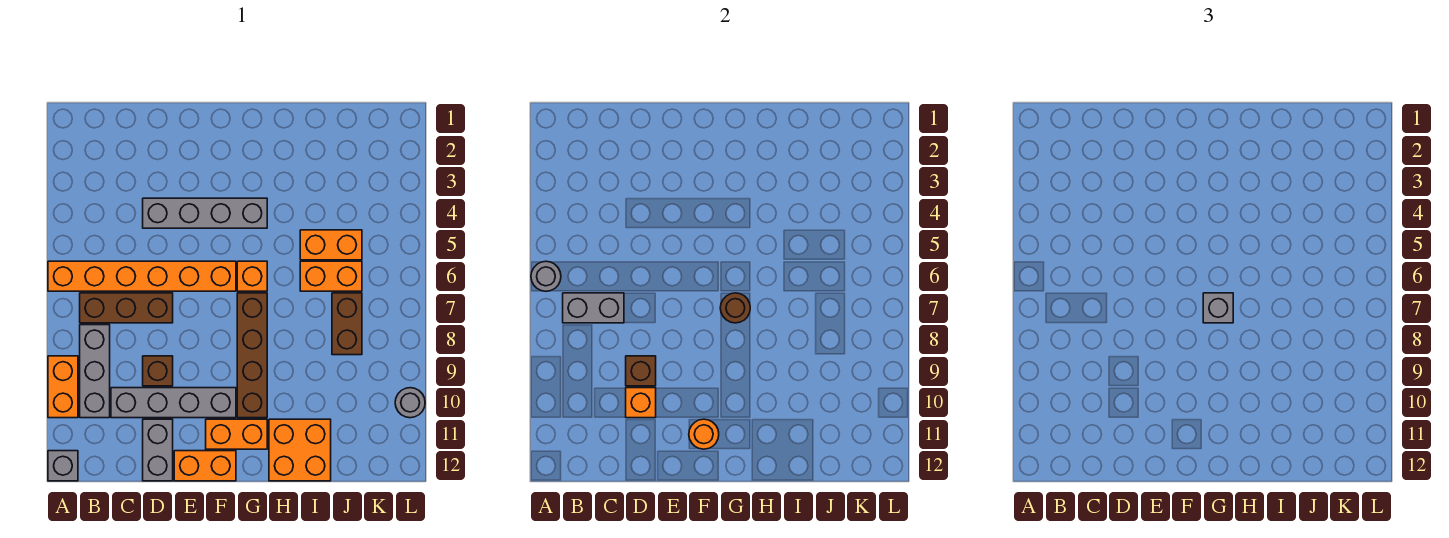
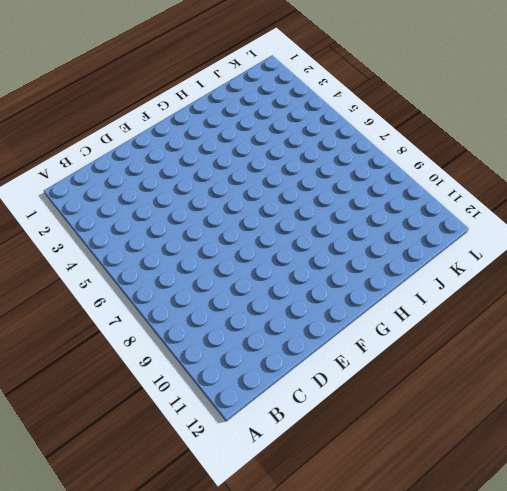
none -> orange 1x6 brick [48,261,236,291]
none -> orange 1x2 brick [48,356,78,418]
none -> grey 1x1 brick [48,451,78,481]

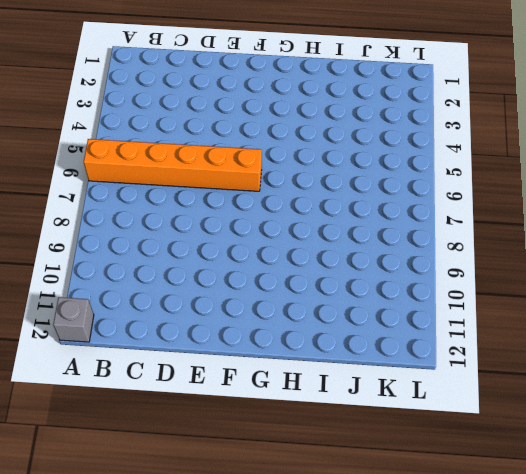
none -> orange 1x2 brick [48,356,78,418]
none -> brown 1x3 brick [80,293,173,323]
none -> grey 1x3 brick [80,325,110,418]

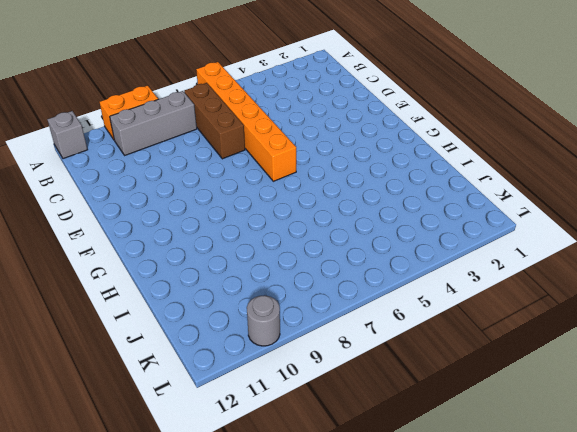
none -> grey 1x4 brick [111,388,236,418]
none -> grey 1x4 brick [143,198,267,228]
none -> brown 1x1 brick [143,356,173,386]

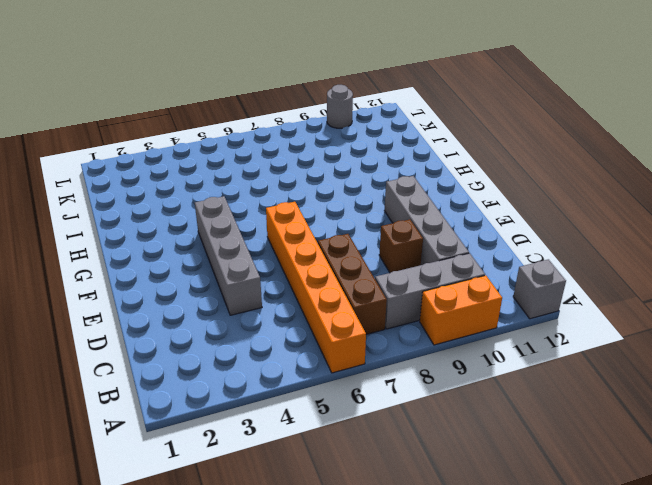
none -> grey 1x2 brick [143,419,173,481]
none -> orange 1x2 brick [174,451,236,481]
none -> orange 1x2 brick [206,419,267,449]

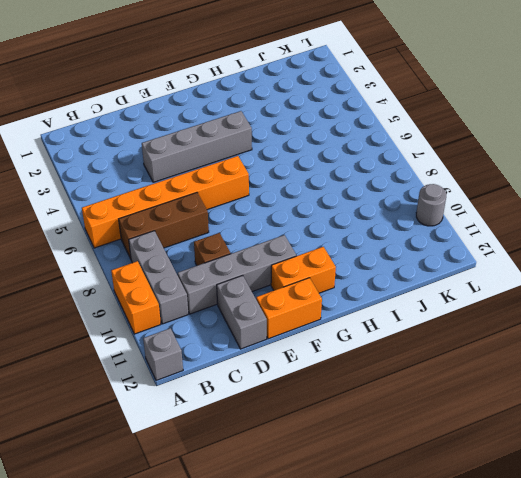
none -> orange 1x1 brick [237,261,267,291]
none -> brown 1x4 brick [237,293,267,418]
none -> orange 2x2 brick [269,419,331,481]

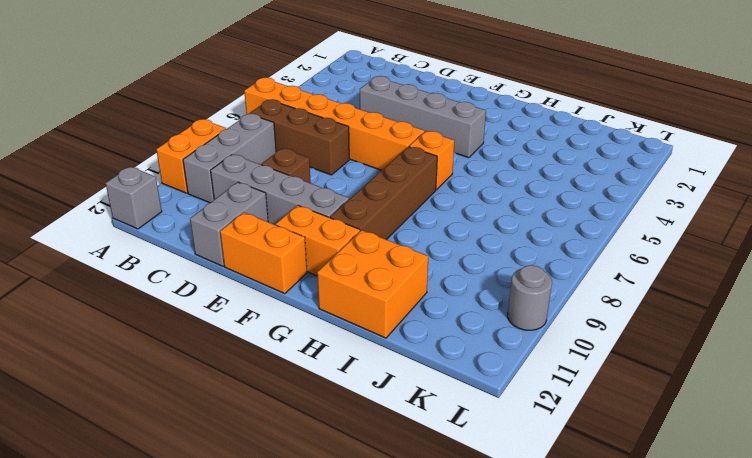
none -> orange 1x2 brick [300,230,362,260]
none -> orange 1x2 brick [300,261,362,291]
none -> brown 1x2 brick [332,293,362,355]

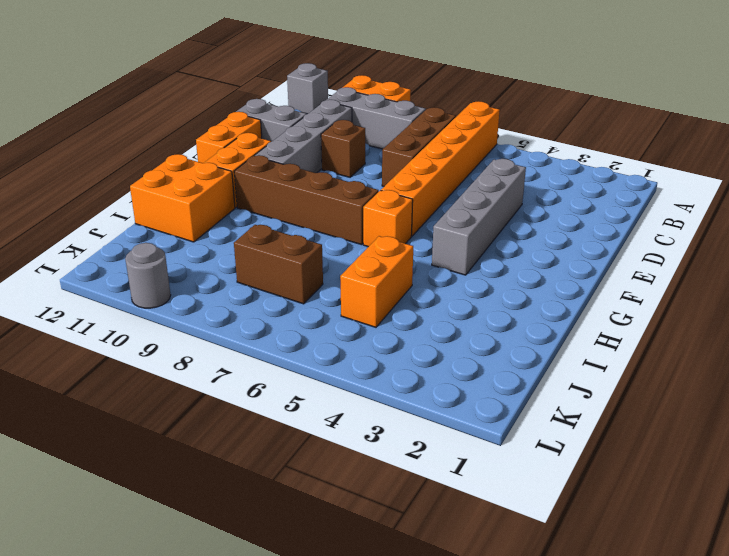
none -> orange 1x2 brick [300,261,362,291]
none -> grey 1x1 round brick [531,261,561,291]
none -> grey 1x2 brick [563,293,624,323]

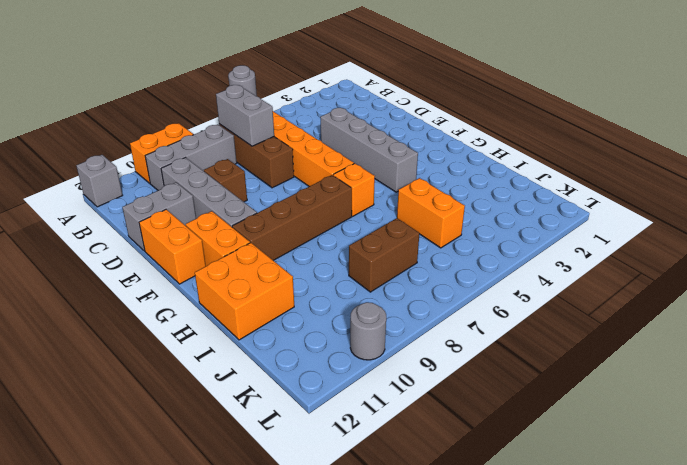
none -> orange 1x2 brick [300,261,362,291]
none -> brown 1x1 brick [626,356,656,386]
none -> orange 1x1 brick [626,388,656,418]

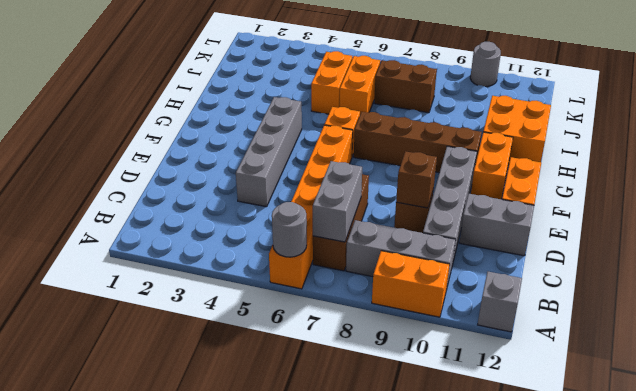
none -> orange 1x1 brick [626,388,656,418]
none -> orange 1x1 round brick [689,419,719,449]
none -> brown 1x1 round brick [720,293,750,323]

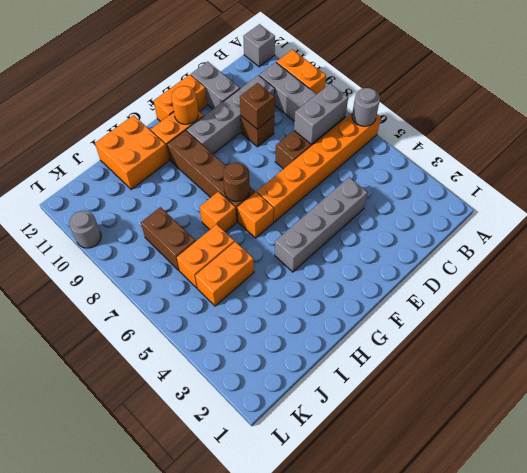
orange 1x1 brick [200,192,237,232] -> orange 1x1 brick moved to [626,388,656,418]
none -> grey 1x1 brick [1203,293,1233,323]

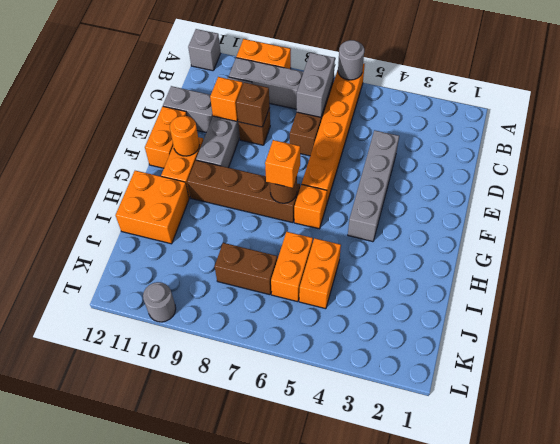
orange 1x1 brick [265,140,300,188] -> grey 1x1 brick [1203,293,1233,323]

